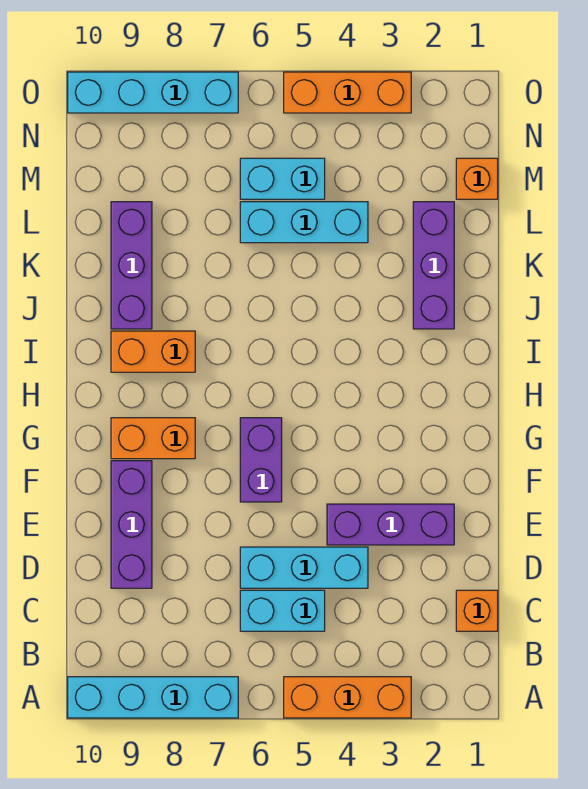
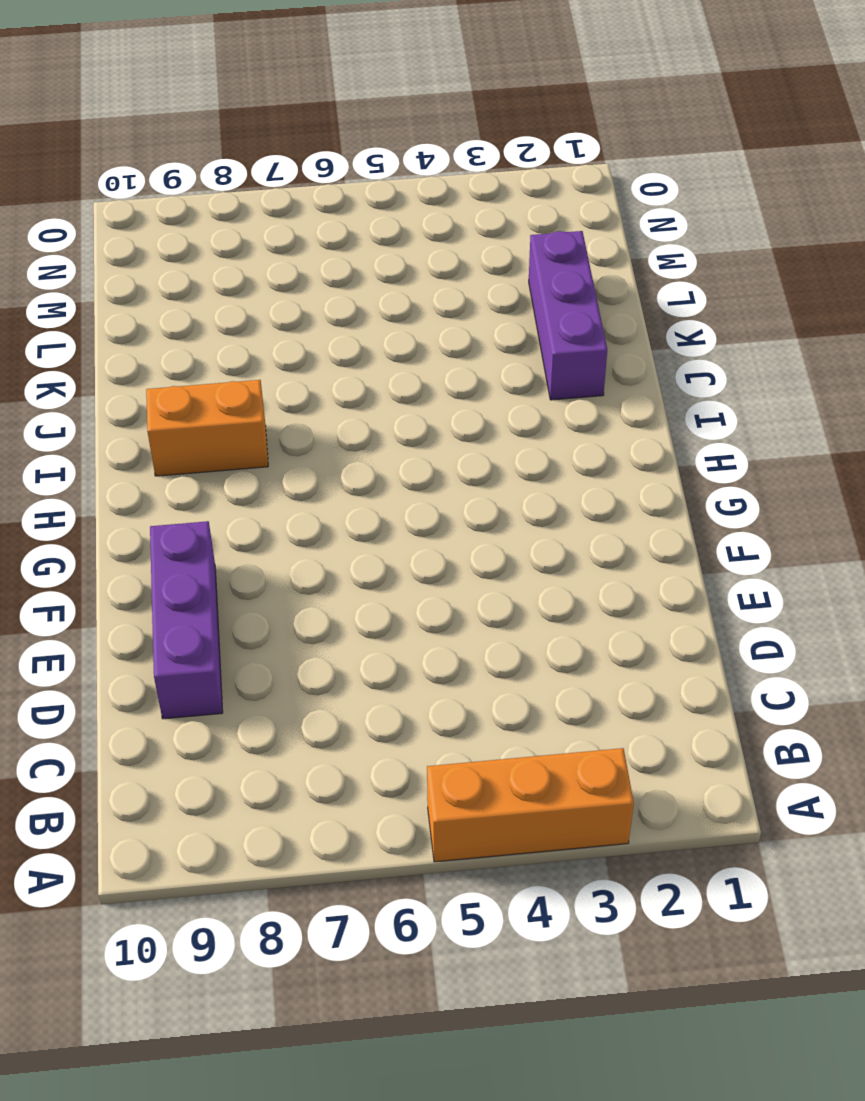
none -> cyan 1x4 brick [68,677,238,718]
none -> orange 1x1 brick [456,590,498,631]
none -> cyan 1x2 brick [240,590,325,631]

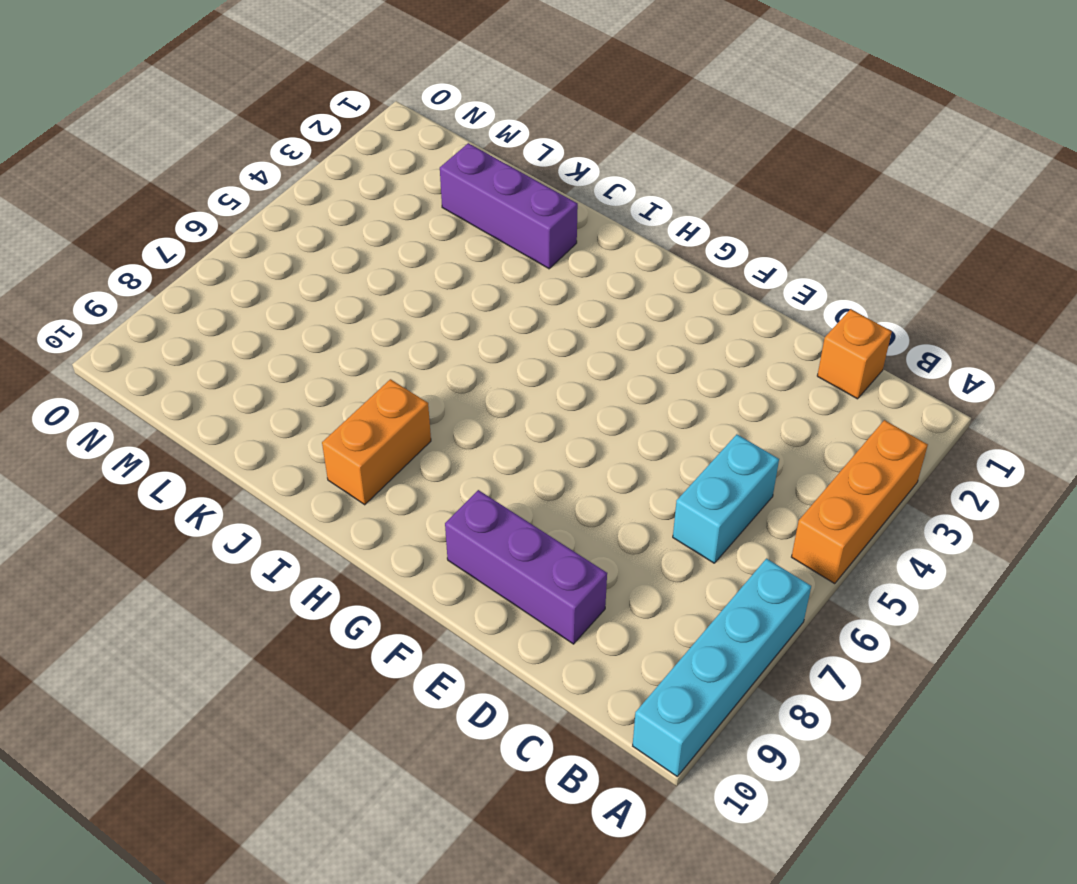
none -> cyan 1x3 brick [240,547,368,588]
none -> purple 1x3 brick [327,504,454,545]
none -> purple 1x2 brick [240,418,282,502]

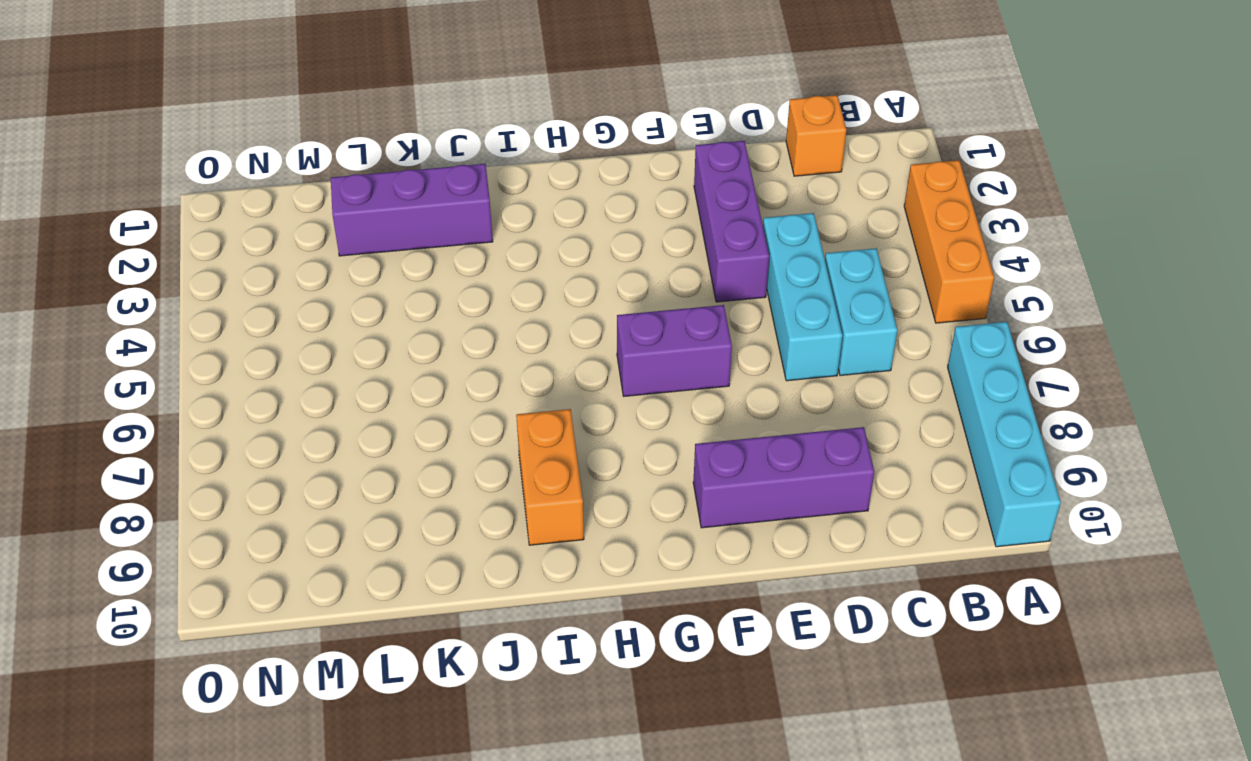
none -> orange 1x2 brick [111,418,195,459]
none -> purple 1x3 brick [111,202,152,329]
none -> cyan 1x3 brick [240,202,368,243]

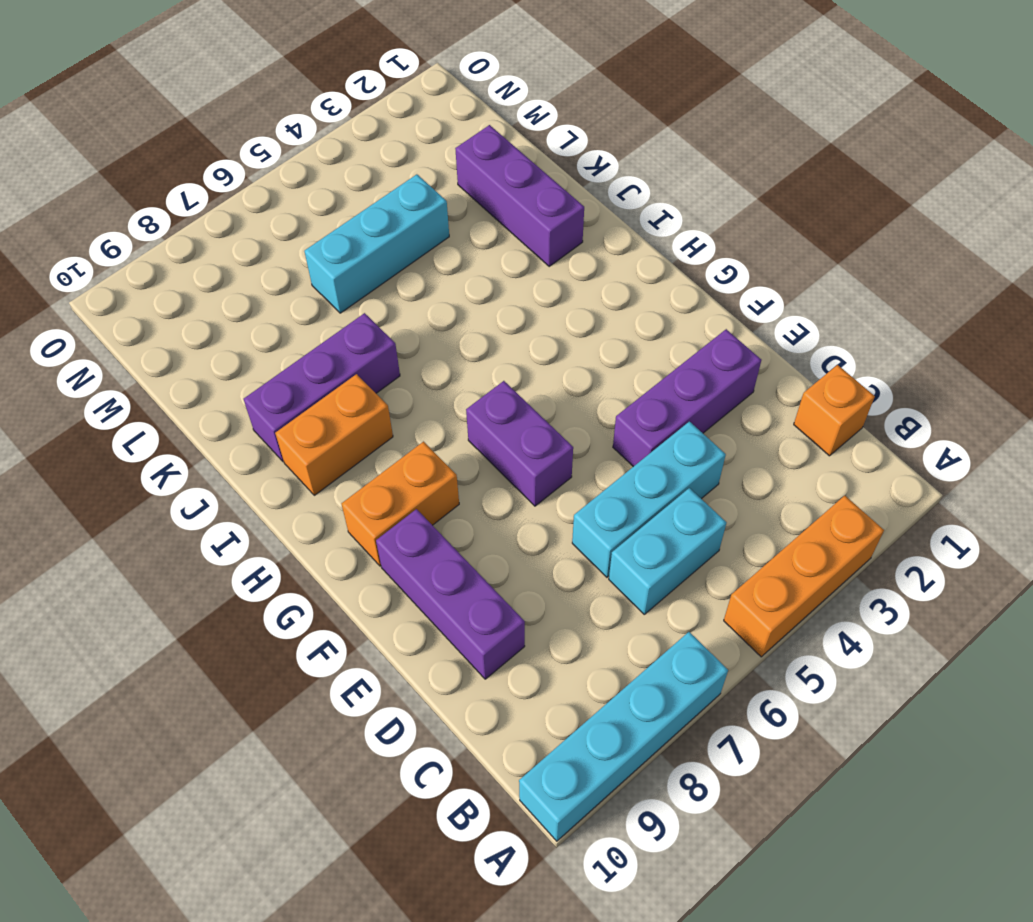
purple 1x3 brick [244,313,400,461] -> purple 1x3 brick turned to [111,202,152,329]
none -> orange 1x1 brick [456,158,498,199]
none -> cyan 1x2 brick [240,158,325,199]
none -> orange 1x3 brick [284,72,411,113]

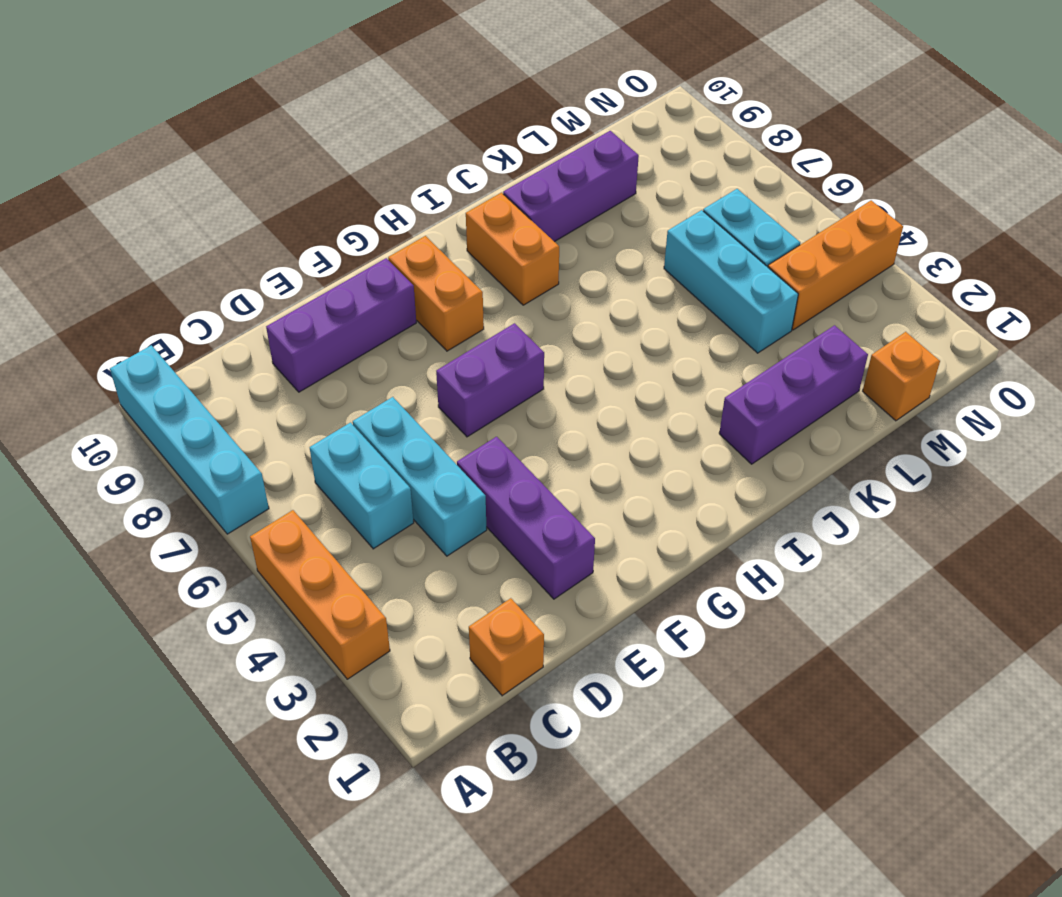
orange 1x3 brick [768,200,903,330] -> orange 1x3 brick turned to [284,72,411,113]
none -> cyan 1x4 brick [68,72,238,113]

